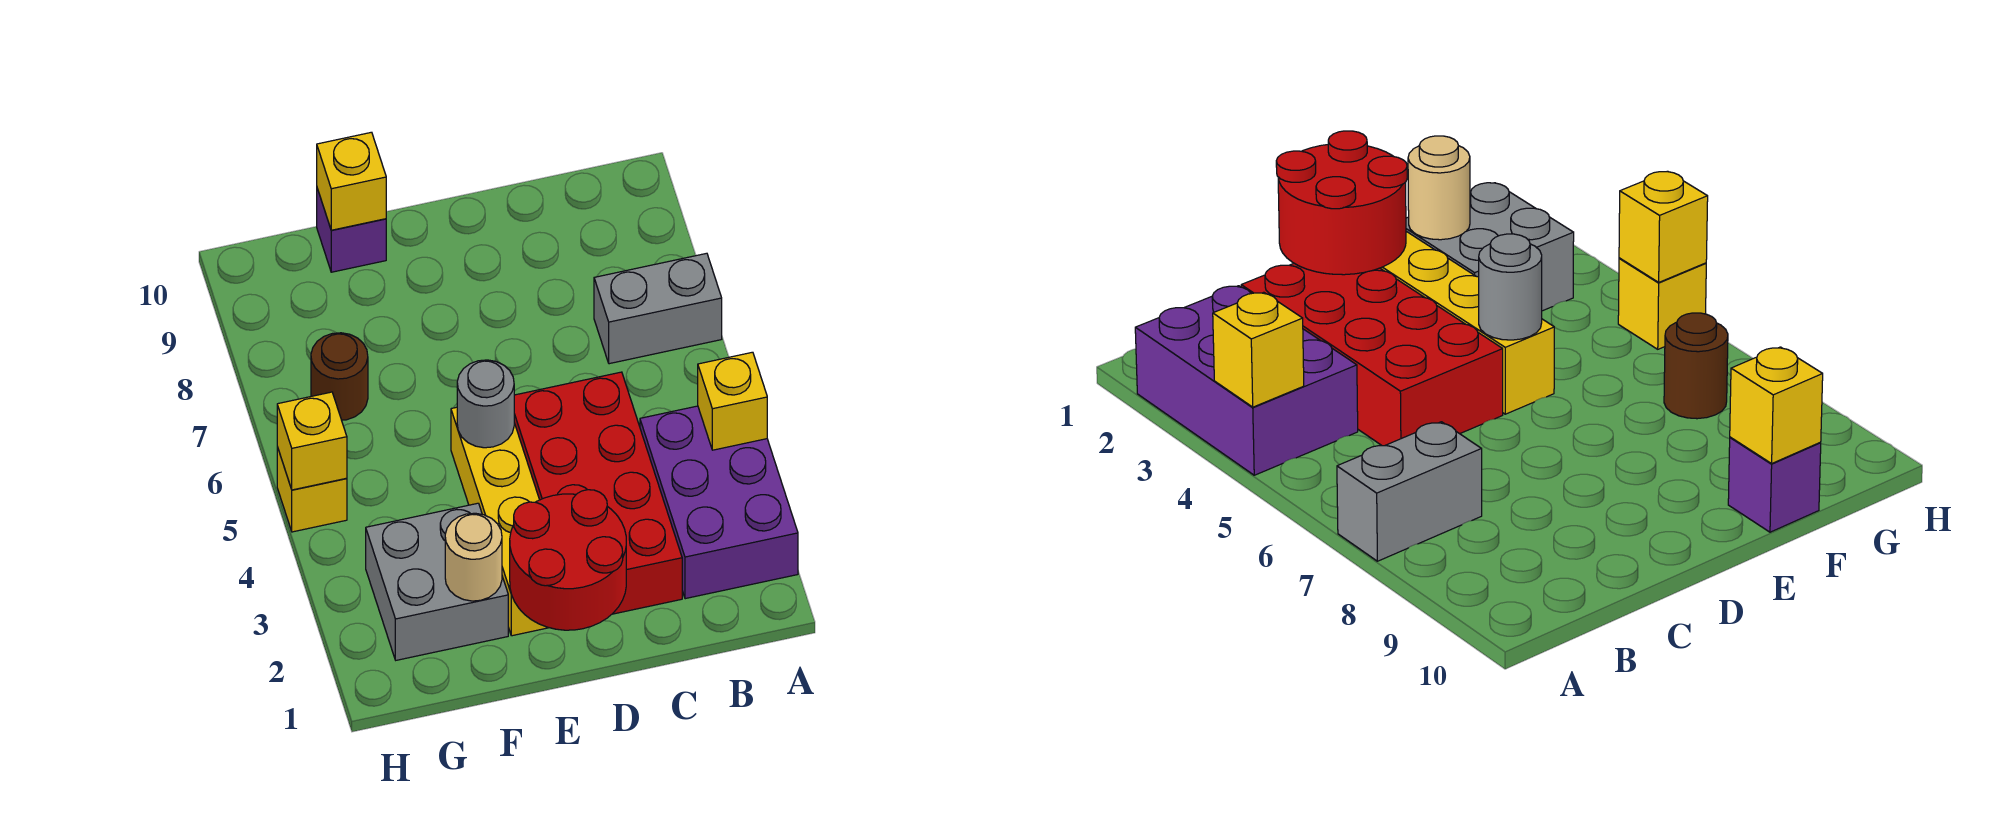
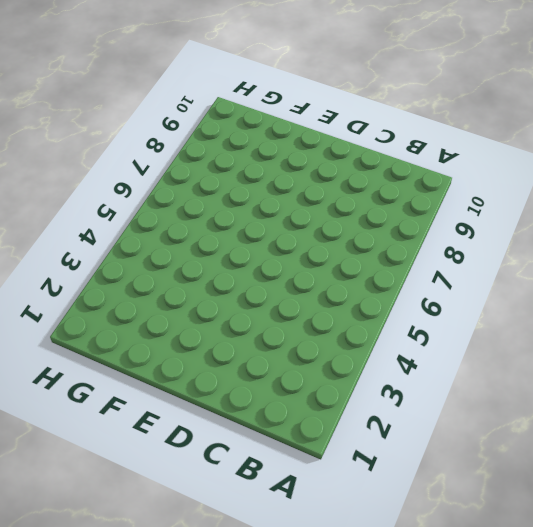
none -> purple 2x3 brick [640,406,798,599]
none -> grey 1x2 brick [594,253,722,364]
none -> red 2x4 brick [514,372,682,614]

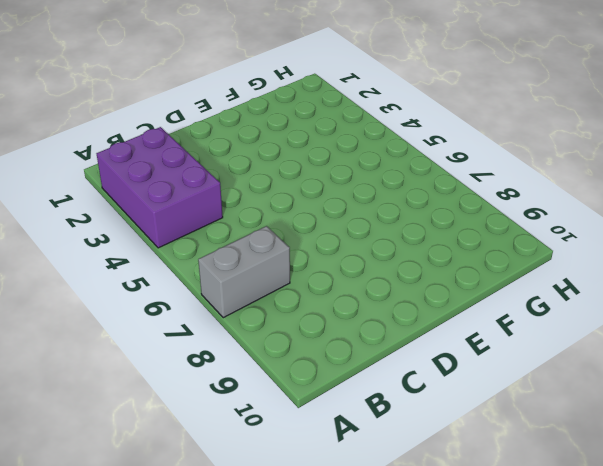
none -> red 2x4 brick [514,372,682,614]
none -> yellow 1x4 brick [451,407,549,636]
none -> grey 2x2 brick [366,503,508,660]

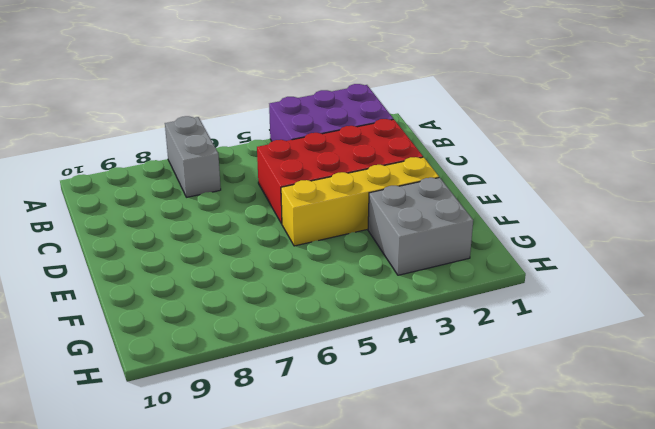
none -> purple 1x1 brick [317,189,386,272]
none -> brown 1x1 round brick [311,333,368,420]
none -> yellow 1x1 brick [277,447,347,532]

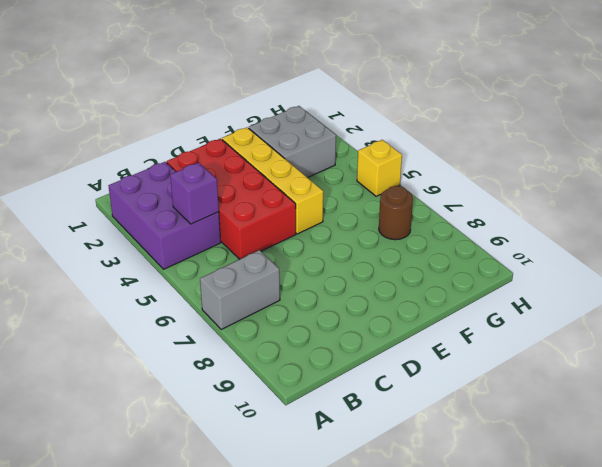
purple 1x1 brick [170,162,219,224] -> purple 1x1 brick moved to [317,189,386,272]
none -> yellow 1x1 brick [698,352,767,450]
none -> red 2x2 round brick [510,490,626,630]
none -> grey 1x1 round brick [457,360,514,448]

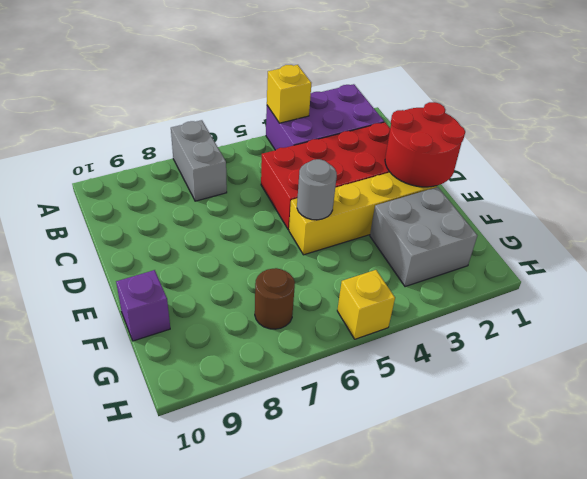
none -> tan 1x1 round brick [445,513,502,601]
none -> yellow 1x1 brick [317,132,386,230]
none -> yellow 1x1 brick [277,392,347,490]

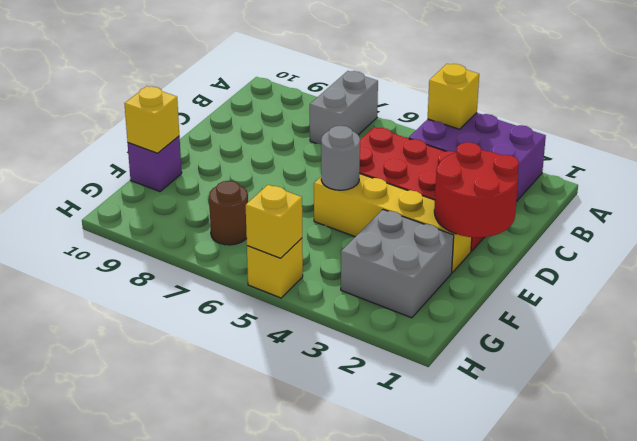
none -> tan 1x1 round brick [445,513,502,601]

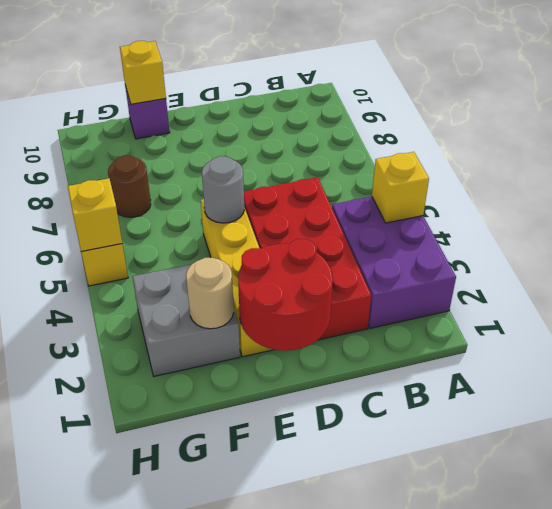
none -> grey 1x2 brick [594,253,722,364]

